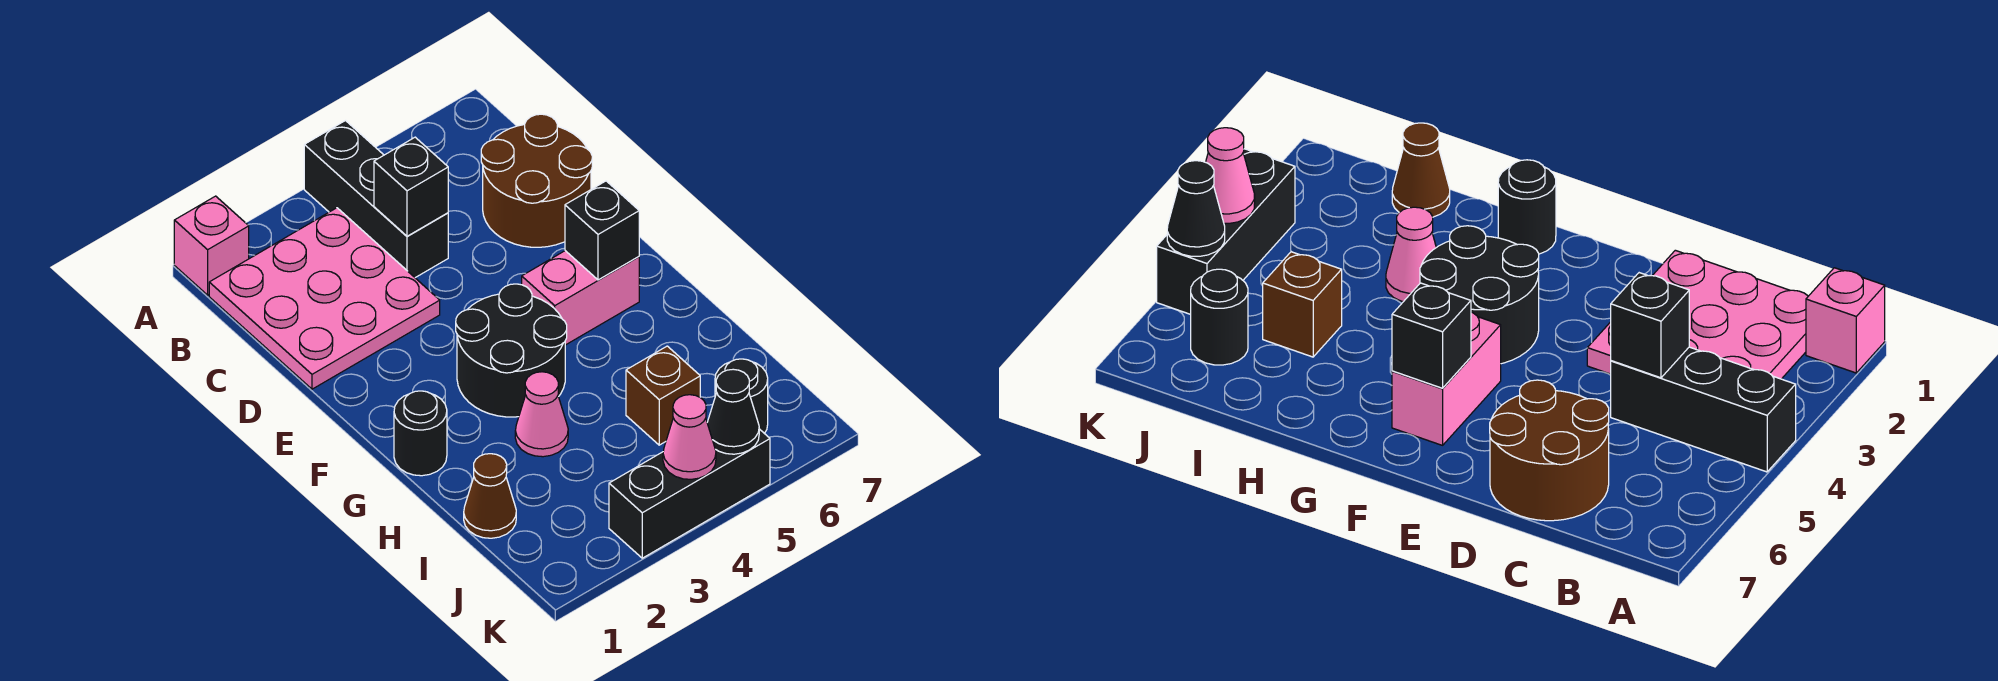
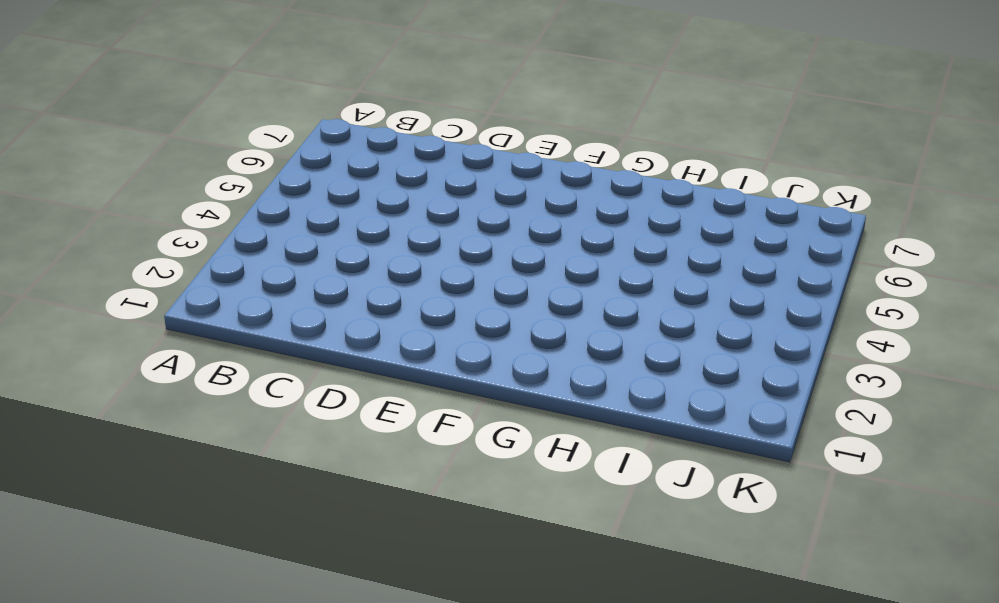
none -> pink 1x1 brick [174,196,249,295]
none -> black 1x3 brick [304,121,448,278]
none -> pink 3x3 plate [209,208,440,389]

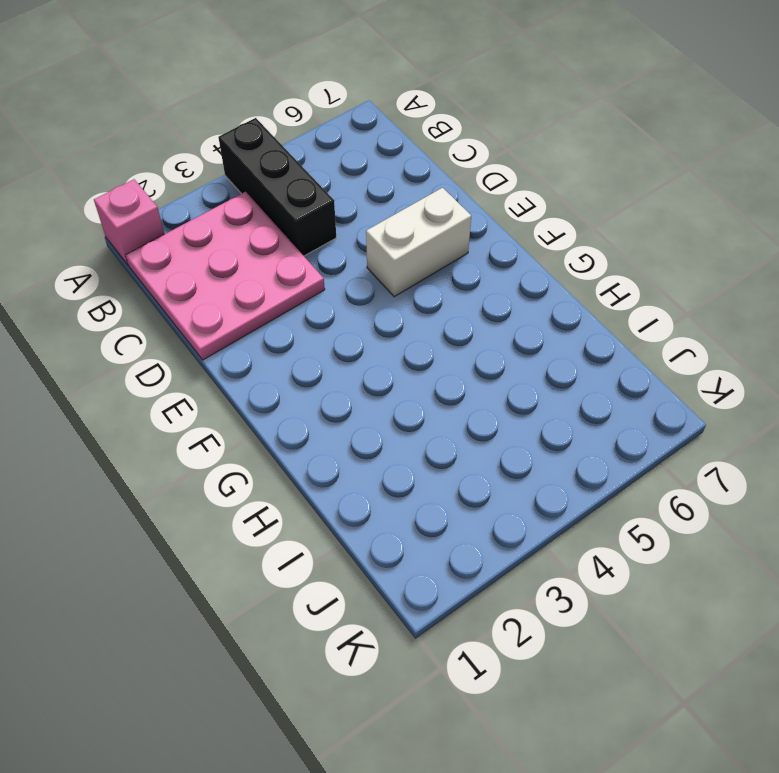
white 1x2 brick [366,188,471,297] -> none
none -> brown 2x2 round brick [481,114,592,247]
none -> black 2x2 round brick [456,284,567,417]
none -> pink 1x2 brick [522,251,639,345]

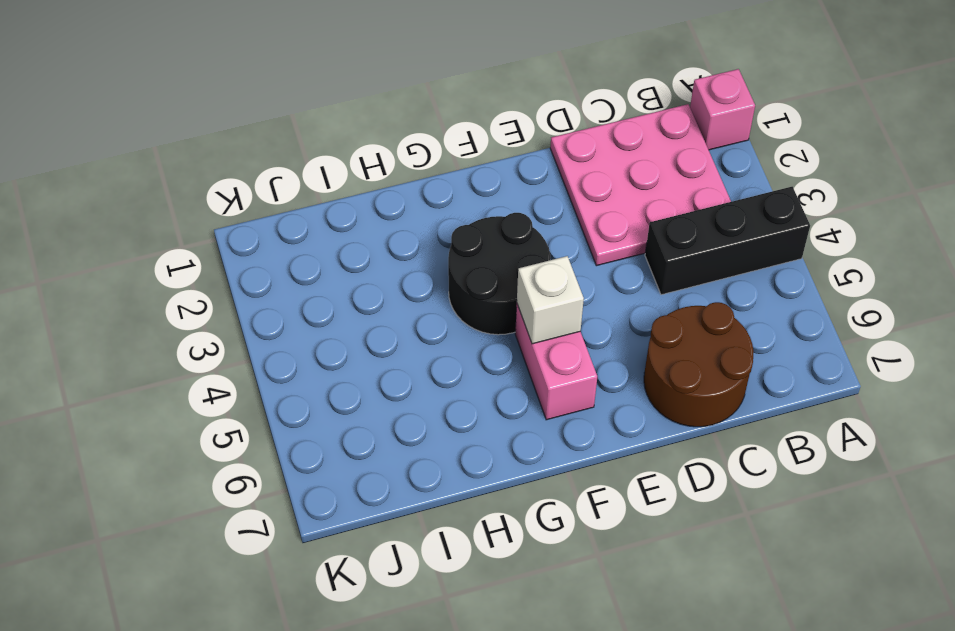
white 1x1 brick [517,256,584,344] -> none
none -> black 1x1 round brick [394,391,447,476]
none -> pink 1x1 cone [515,372,568,457]
none -> brown 1x1 cone [464,454,516,538]

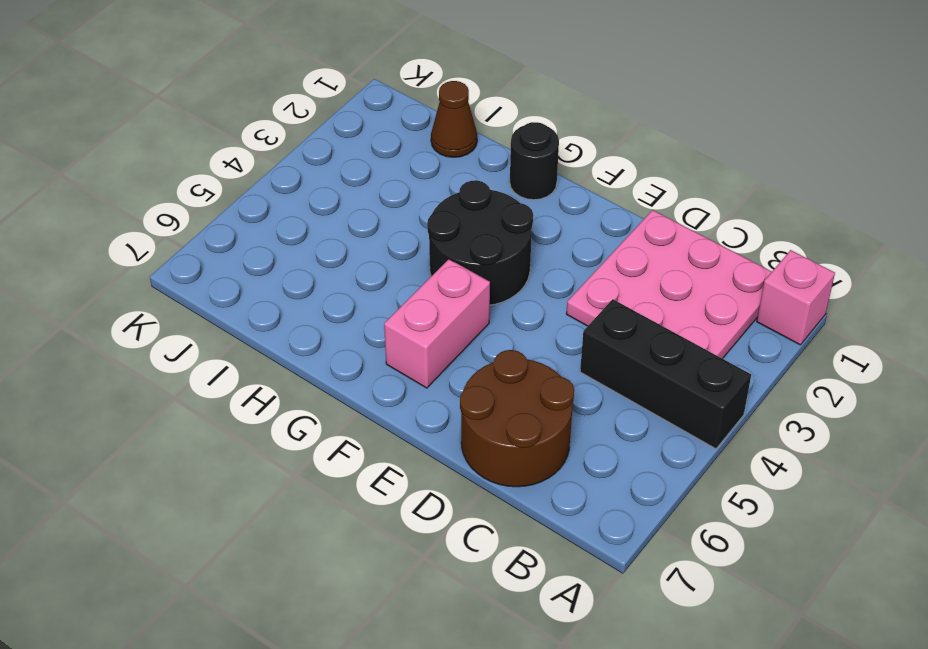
none -> pink 1x1 cone [515,372,568,457]
none -> brown 1x1 brick [626,346,700,445]
none -> black 1x1 round brick [715,359,768,433]

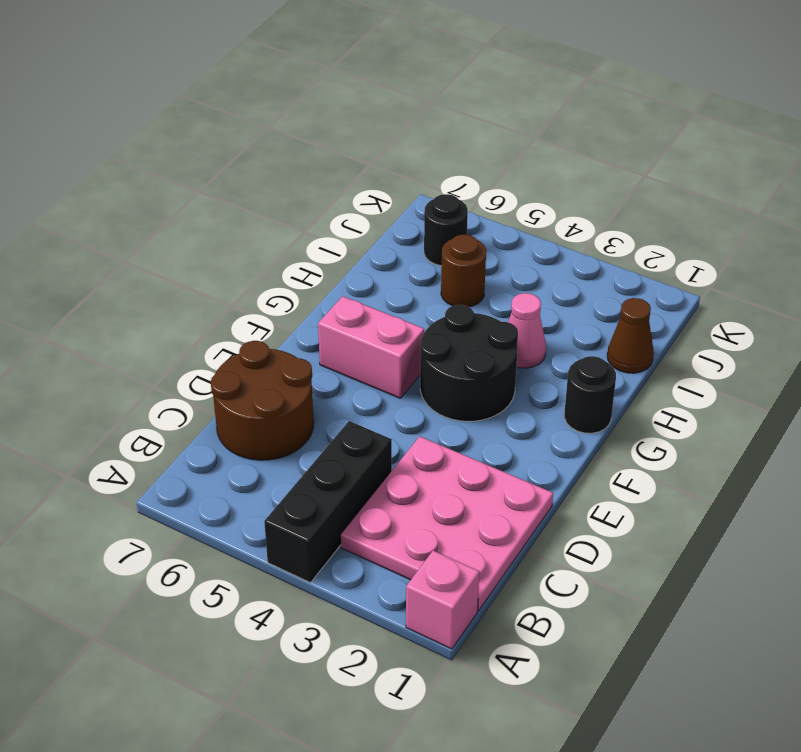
brown 1x1 round brick [441,235,486,307] -> brown 1x1 brick [626,346,700,445]
none -> black 1x3 brick [609,429,770,558]
none -> black 1x1 brick [374,137,448,236]
none -> black 1x1 brick [565,181,639,280]

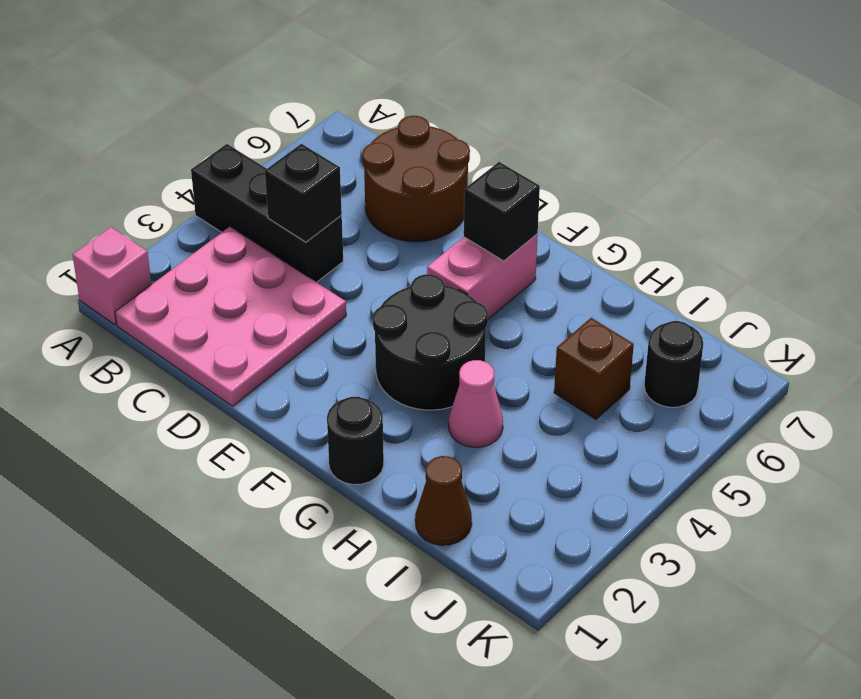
none -> black 1x3 brick [609,429,770,558]
none -> pink 1x1 cone [663,395,716,479]
none -> black 1x1 cone [707,369,759,454]

